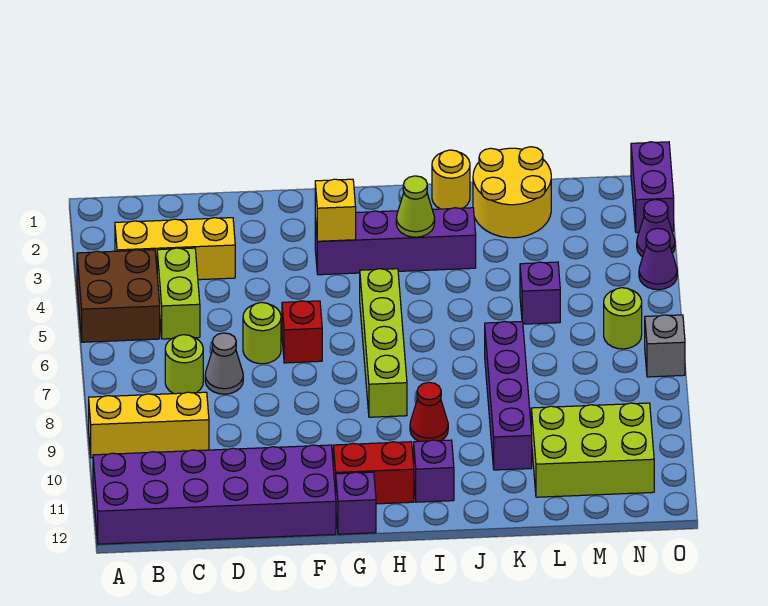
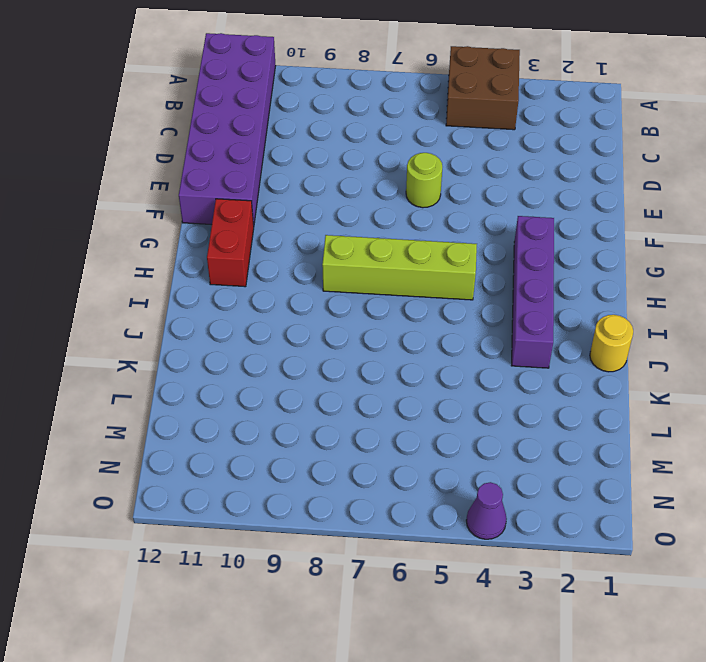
none -> yellow 1x3 brick [89,392,209,458]
none -> yellow 1x3 brick [115,218,235,280]
none -> lime 1x2 brick [157,248,200,339]

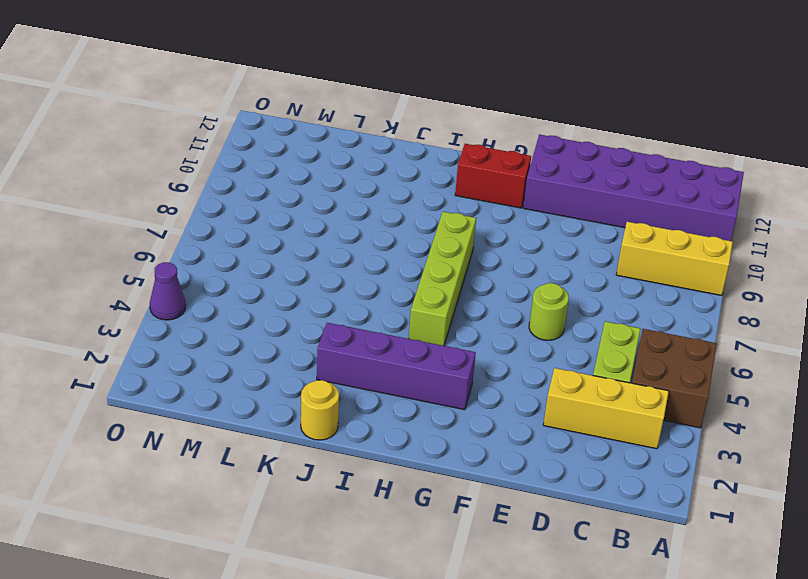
none -> lime 1x1 round brick [165,335,203,394]
none -> grey 1x1 cone [205,333,243,394]
none -> red 1x1 brick [282,301,322,363]

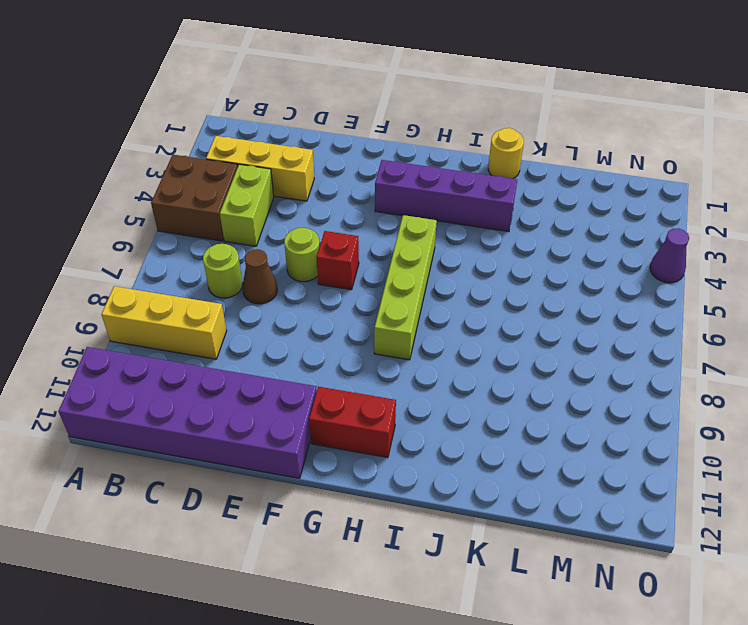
brown 1x1 cone [242,249,277,304] -> grey 1x1 cone [205,333,243,394]
none -> purple 1x1 brick [336,472,376,534]
none -> red 1x1 cone [410,382,448,441]
none -> purple 1x1 brick [414,440,454,502]

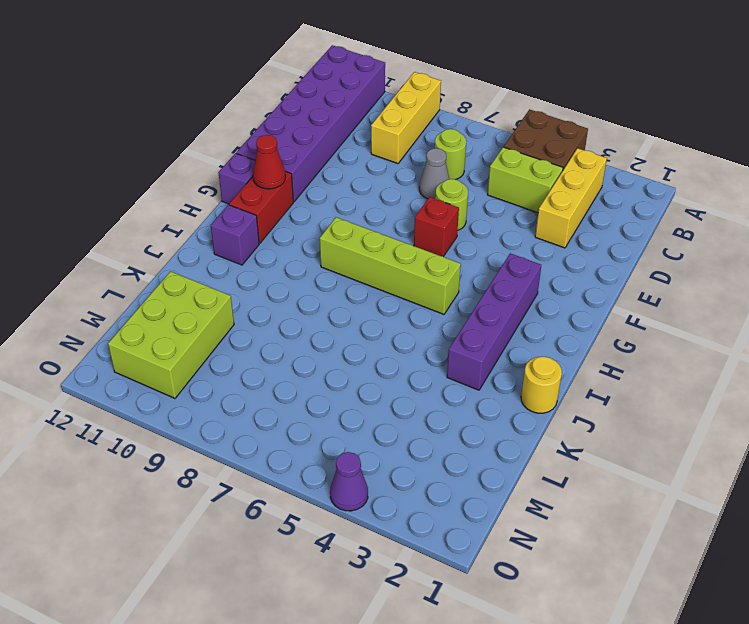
red 1x1 cone [253,135,286,189] -> red 1x1 cone moved to [410,382,448,441]
none -> yellow 2x2 round brick [473,147,551,238]
none -> purple 1x4 brick [485,321,532,470]
none -> purple 1x1 brick [520,262,560,324]

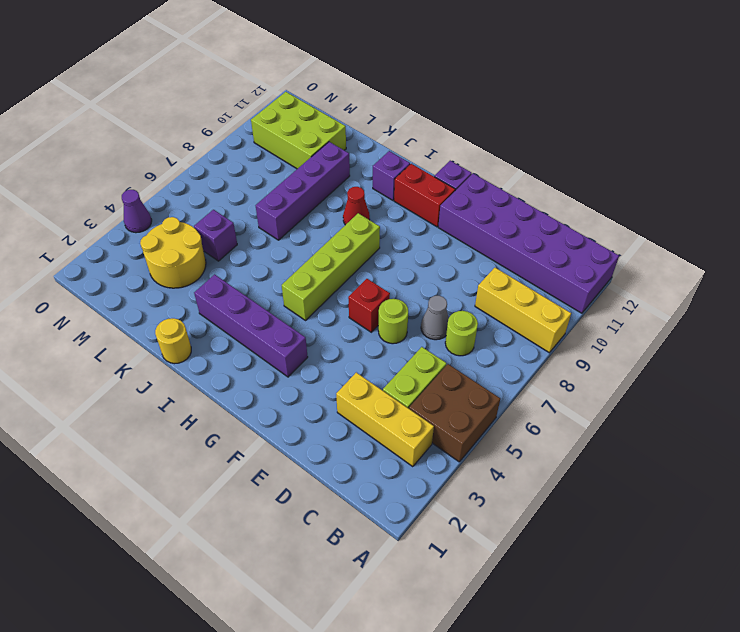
yellow 2x2 round brick [140,217,206,288] -> yellow 2x2 round brick moved to [473,147,551,238]
none -> lime 1x1 round brick [604,288,642,349]
none -> purple 1x2 brick [631,142,674,233]
none -> purple 1x1 cone [637,200,675,257]

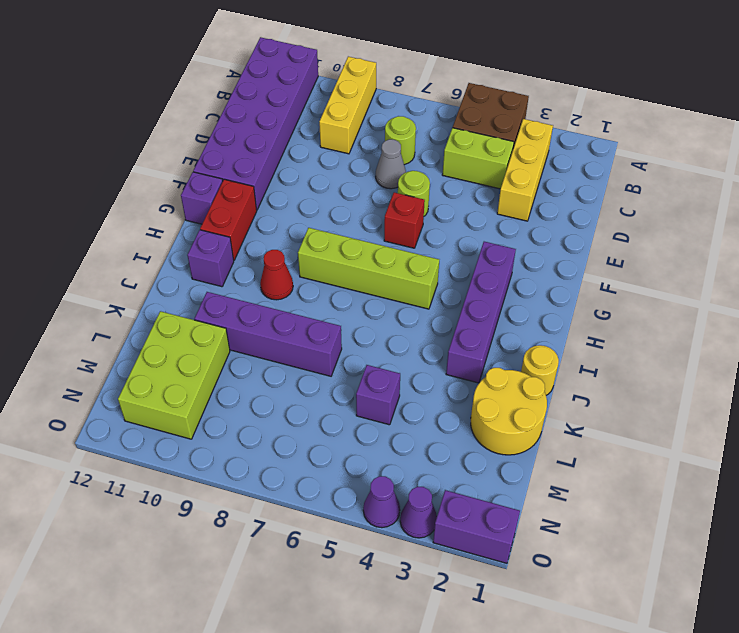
none -> lime 1x1 round brick [604,288,642,349]
none -> grey 1x1 brick [645,315,685,377]
none -> yellow 1x1 brick [315,179,356,241]

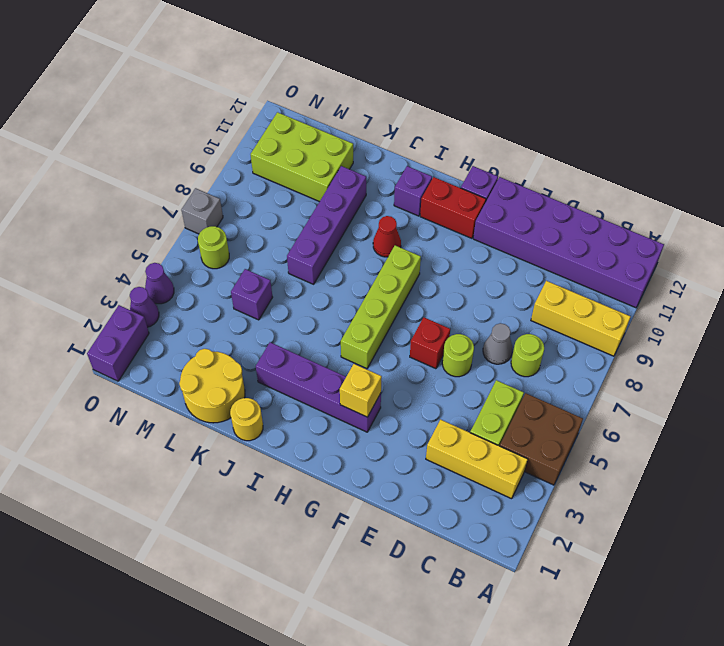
none -> lime 1x1 cone [396,176,435,237]

